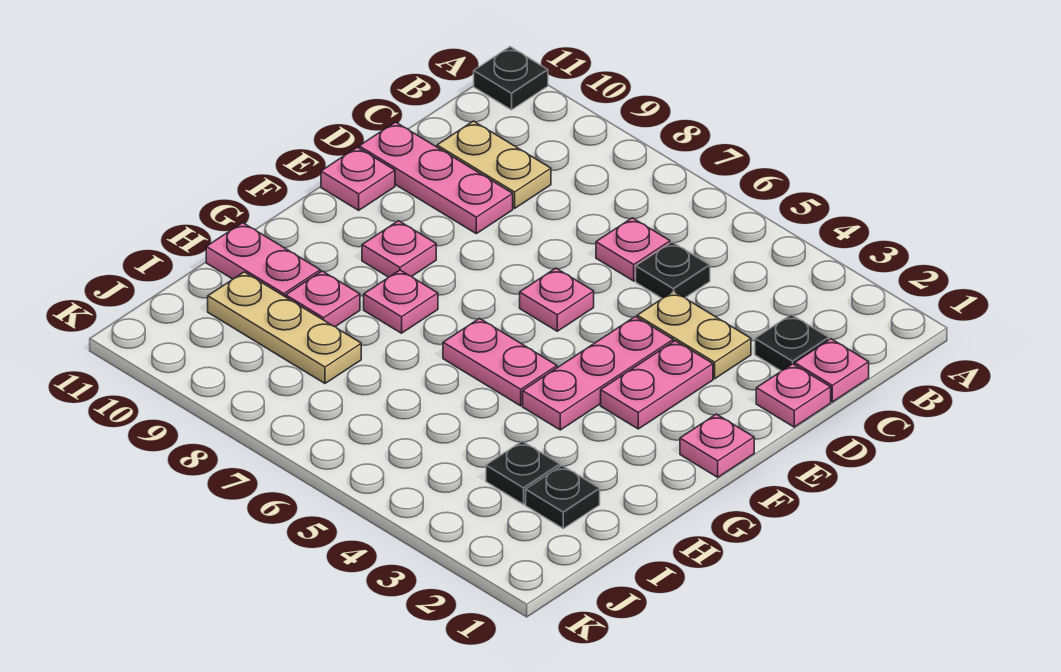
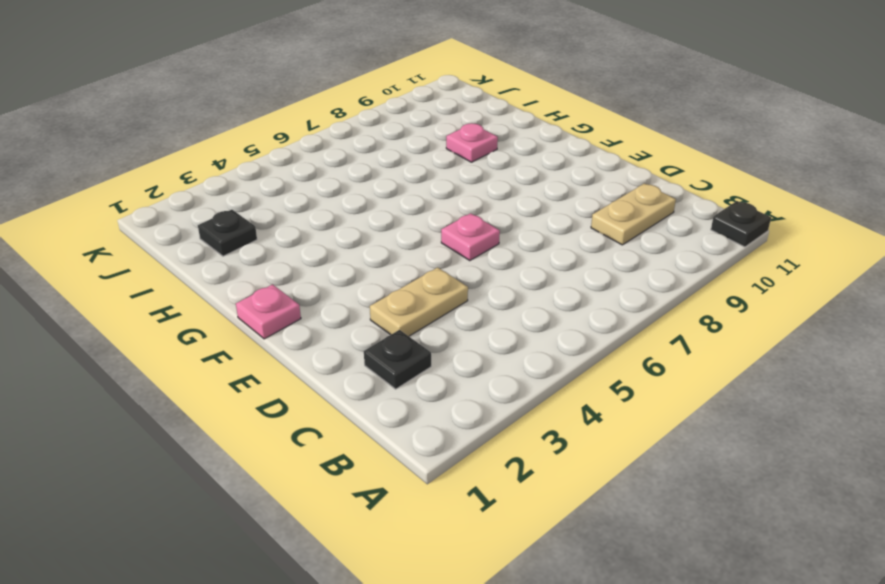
none -> pink 1x1 plate [795,339,869,402]
none -> black 1x1 plate [636,242,710,299]
none -> pink 1x1 plate [596,218,670,281]

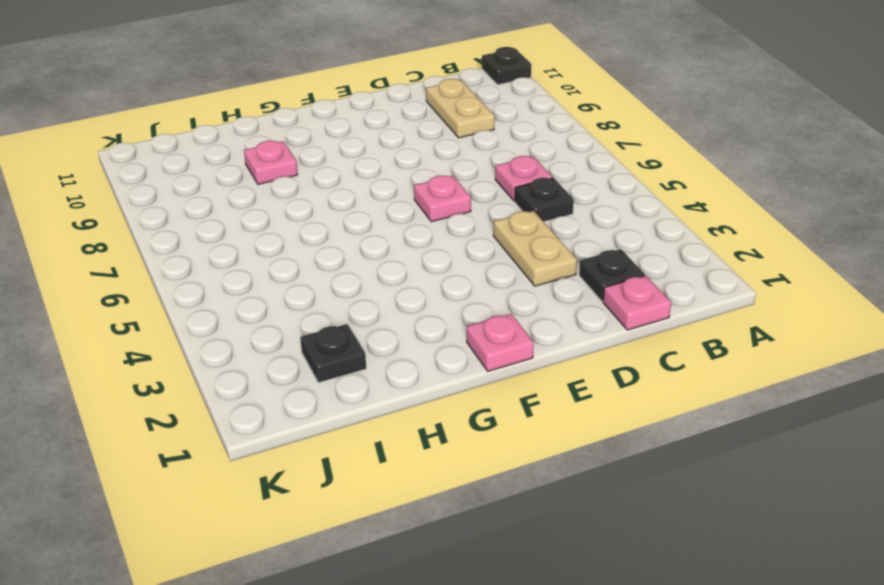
none -> pink 1x1 plate [756,364,831,427]
none -> pink 1x3 plate [359,122,513,234]
none -> pink 1x2 plate [601,341,713,429]

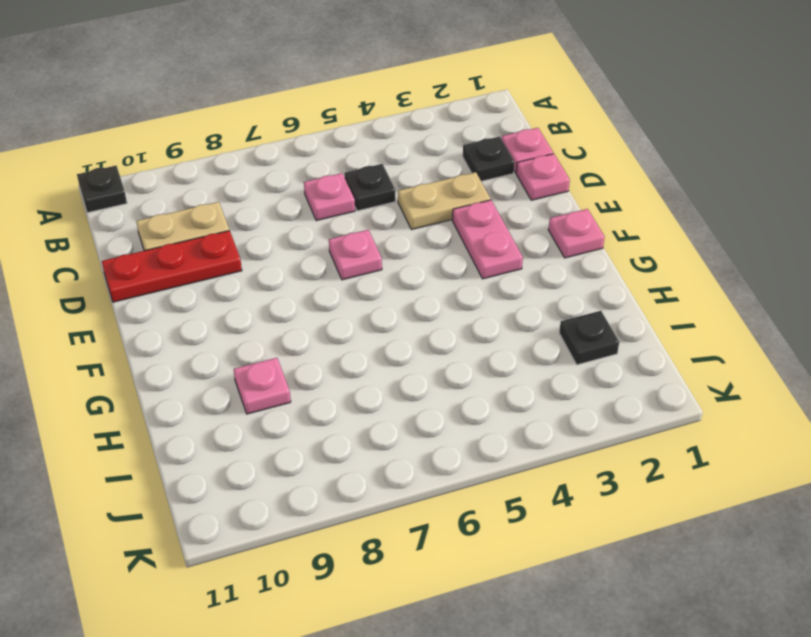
red 1x3 plate [102,231,242,302] -> pink 1x3 plate [359,122,513,234]
none -> pink 1x3 plate [523,317,673,430]
none -> pink 1x1 plate [321,147,395,210]
none -> pink 1x1 plate [362,221,436,277]

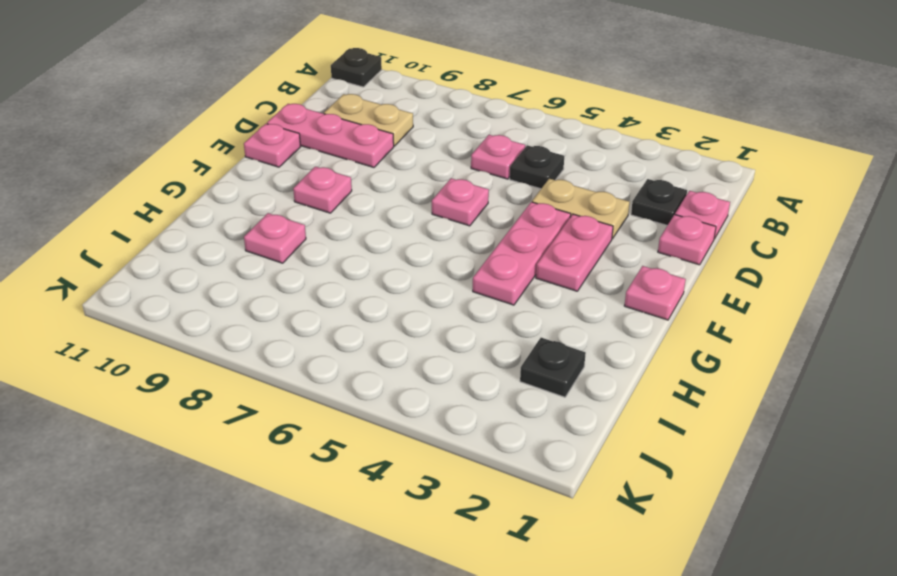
none -> pink 1x2 plate [443,318,557,406]
none -> pink 1x1 plate [364,270,438,333]
none -> pink 1x2 plate [206,223,320,297]

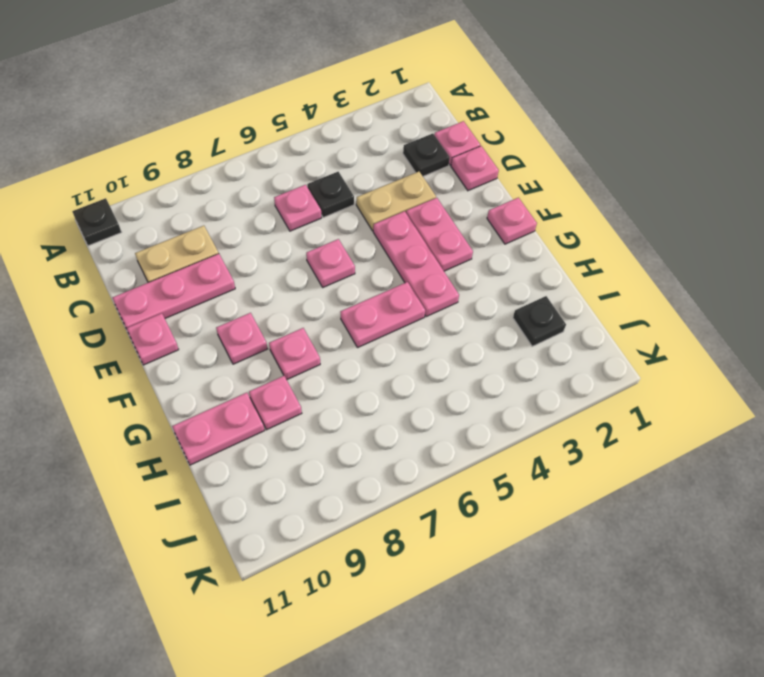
none -> black 1x1 plate [486,441,560,504]
none -> tan 1x3 plate [208,272,361,383]

